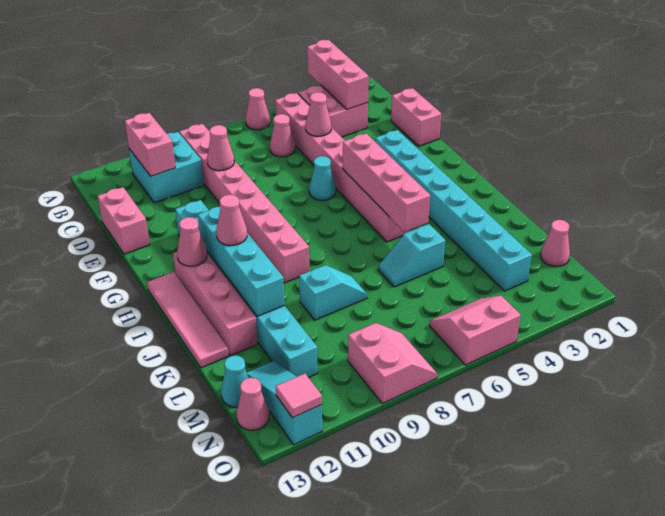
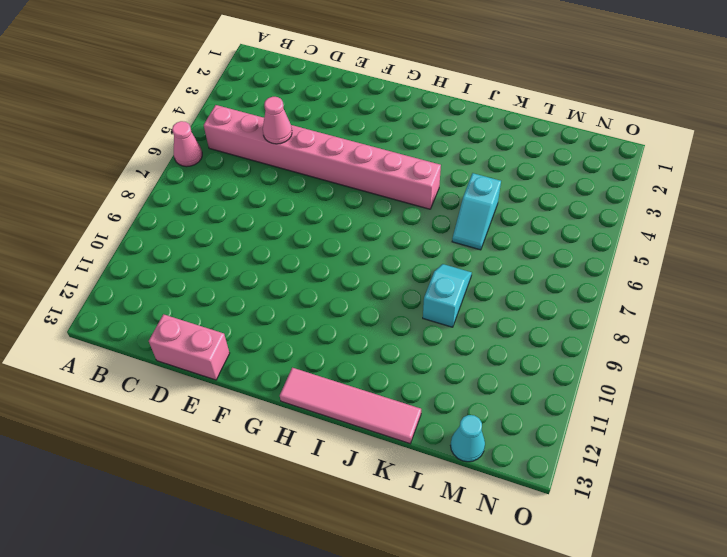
none -> pink 2x2 brick [298,85,368,137]
none -> pink 1x8 brick [179,124,309,283]
none -> cyan 2x2 brick [129,132,204,203]
none -> pink 1x1 cone [270,114,295,157]

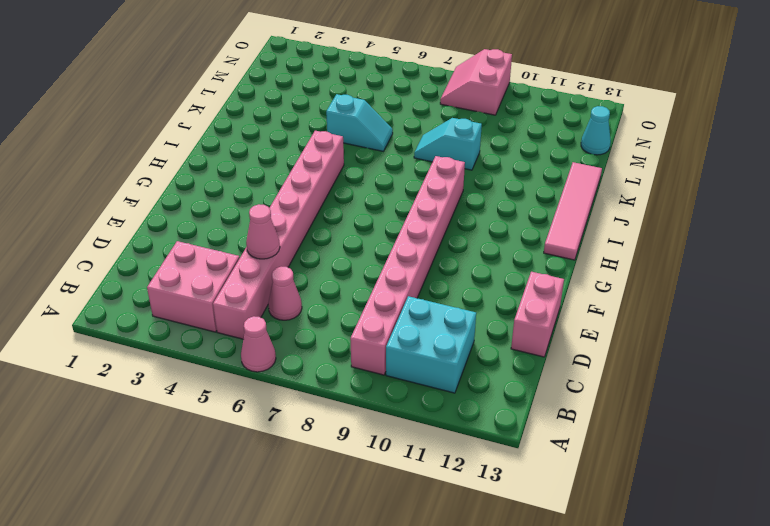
none -> pink 1x2 brick [391,88,441,146]
none -> cyan 1x8 brick [375,130,532,291]
none -> cyan 1x1 cone [309,156,336,201]
none -> cyan 1x8 brick [175,200,318,378]

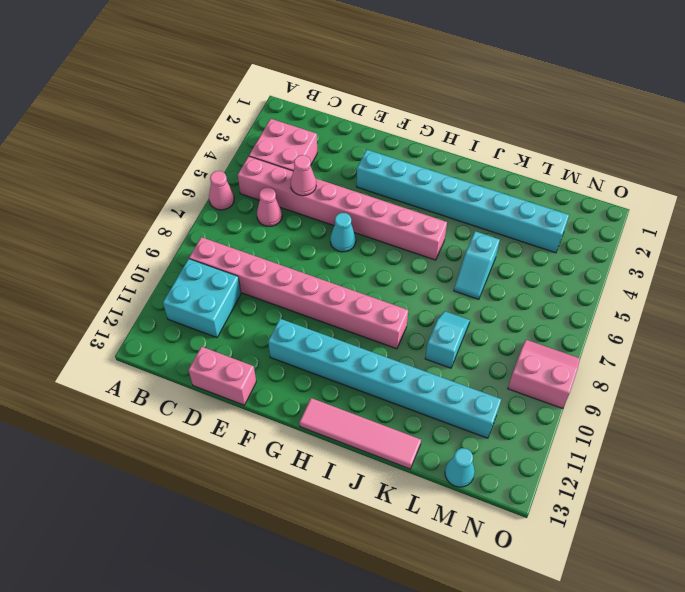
none -> pink 1x2 brick [391,88,441,146]
none -> pink 1x4 brick [173,252,258,356]
none -> pink 1x1 cone [541,220,570,267]
none -> cyan 1x3 slope [247,361,322,445]

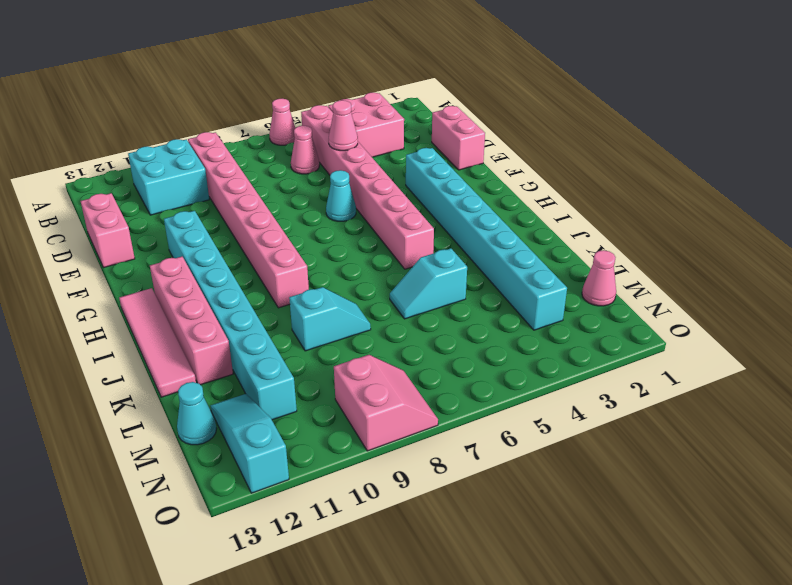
none -> pink 2x2 slope [429,296,521,365]
none -> pink 1x1 cone [237,378,269,430]
none -> pink 1x3 brick [307,40,369,110]
none -> pink 1x2 brick [125,113,175,176]

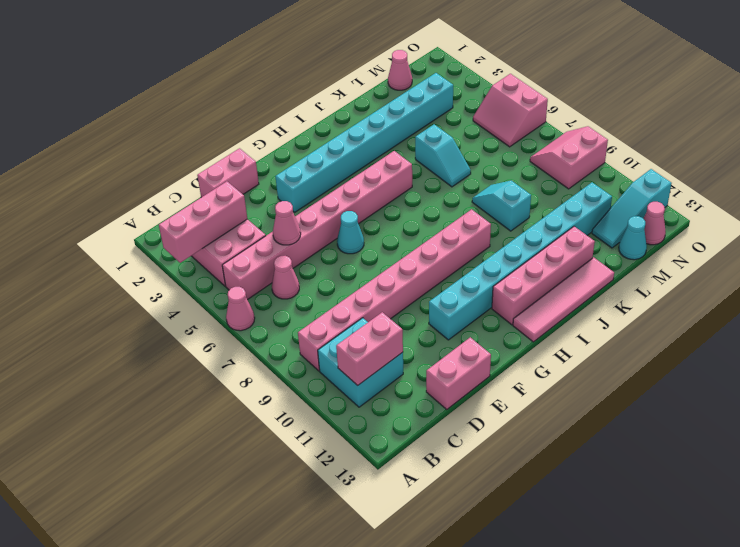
none -> pink 1x1 cone [207,125,234,171]
none -> pink 1x4 brick [343,134,430,232]
none -> cyan 1x4 brick [198,207,285,316]
none -> pink 1x1 cone [177,217,207,266]

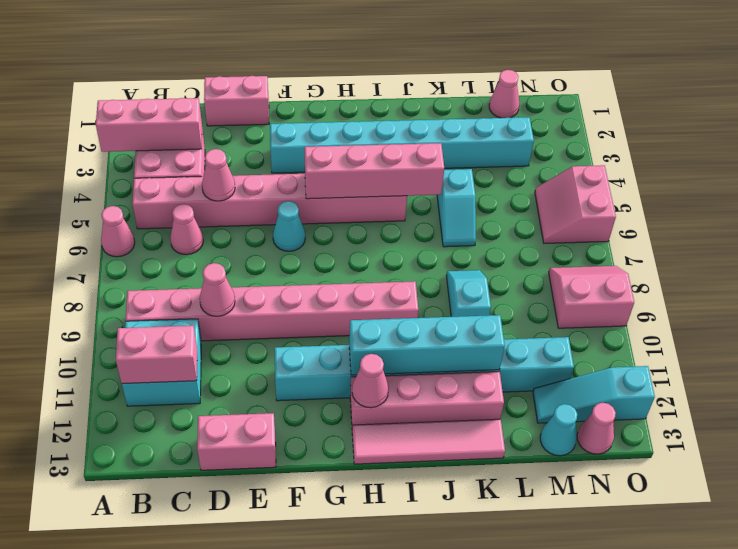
none -> pink 1x1 tile [276,374,322,418]
none -> pink 1x1 cone [216,195,247,246]

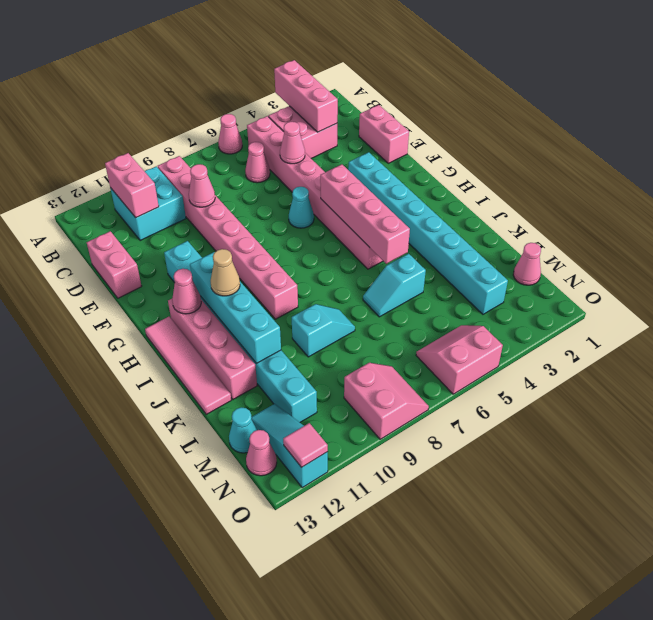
tan 1x1 cone [211,249,240,296] -> pink 1x1 cone [216,195,247,246]

